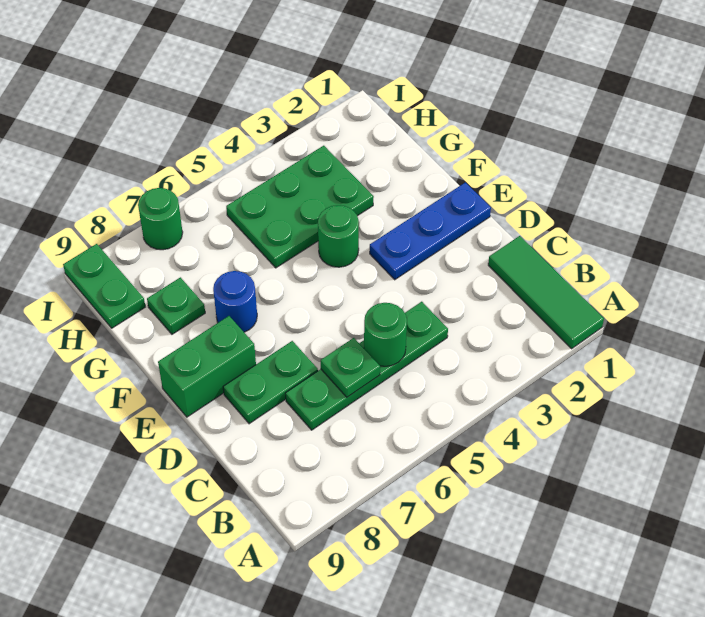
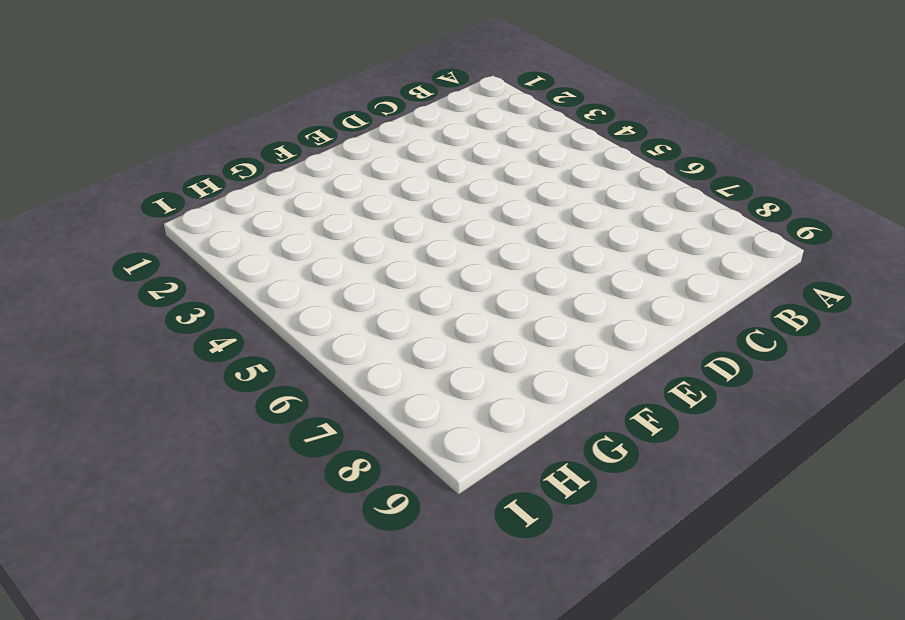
none -> green 1x3 tile [488,236,604,349]
none -> green 1x4 plate [286,302,448,430]
none -> green 1x2 plate [223,341,318,424]

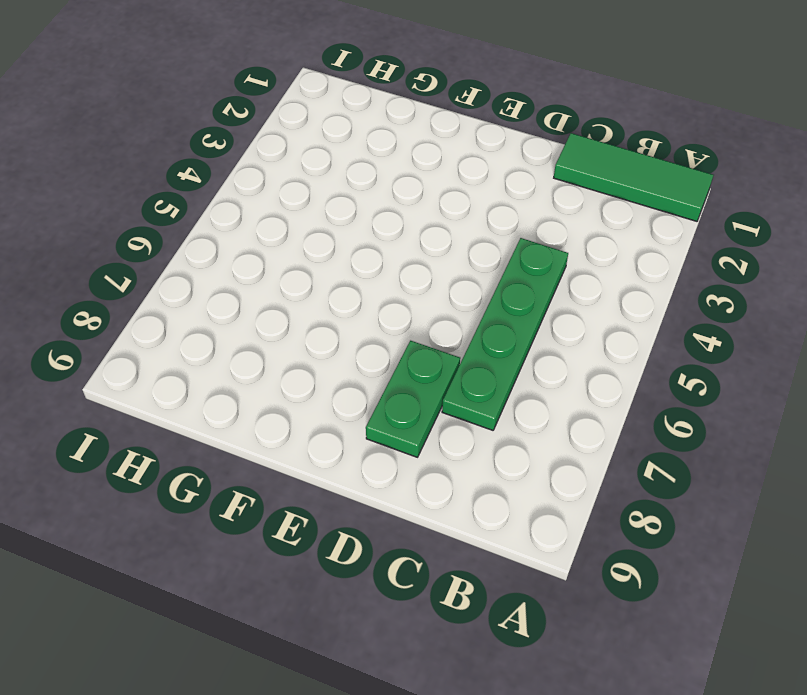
none -> blue 1x3 plate [370,182,491,280]
none -> green 1x2 brick [158,316,256,417]
none -> green 1x1 round brick [318,205,359,267]

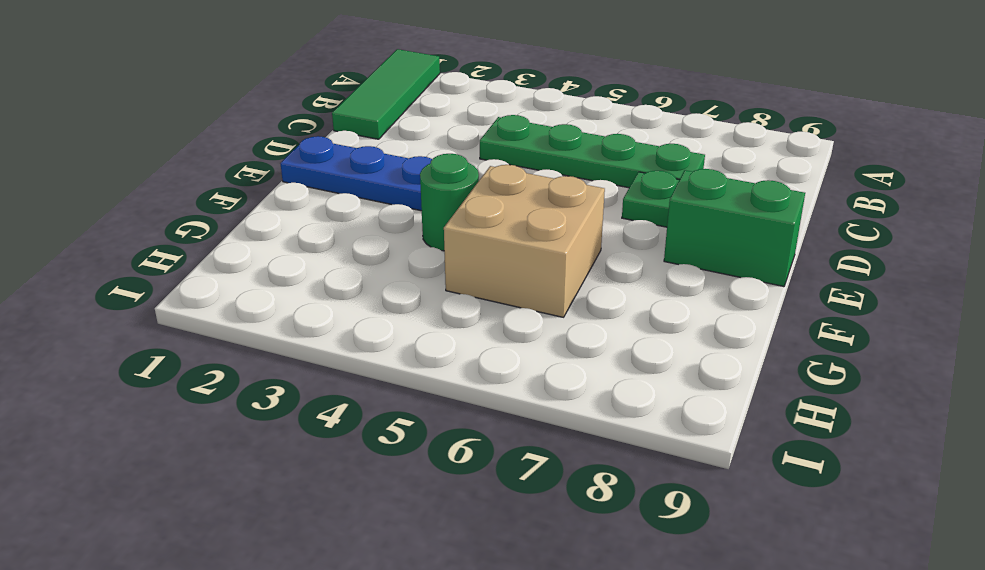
tan 2x2 brick [444,165,605,317] -> green 2x3 plate [226,146,374,268]
none -> blue 1x1 round brick [213,271,257,332]
none -> green 1x1 plate [147,277,205,334]
none -> green 1x2 plate [63,244,145,328]

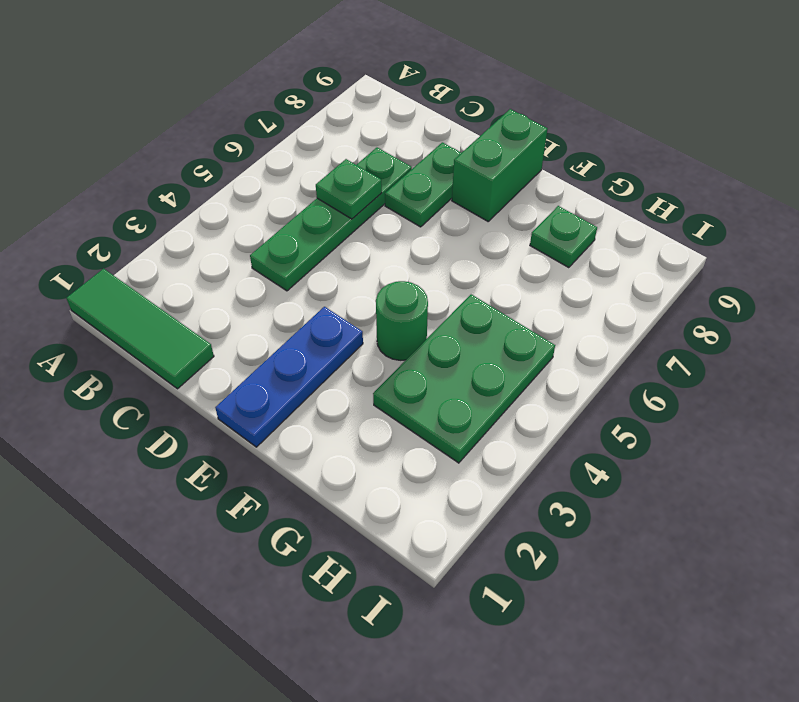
none -> blue 1x1 round brick [213,271,257,332]
none -> green 1x2 plate [63,244,145,328]
none -> green 1x1 round brick [138,188,183,250]

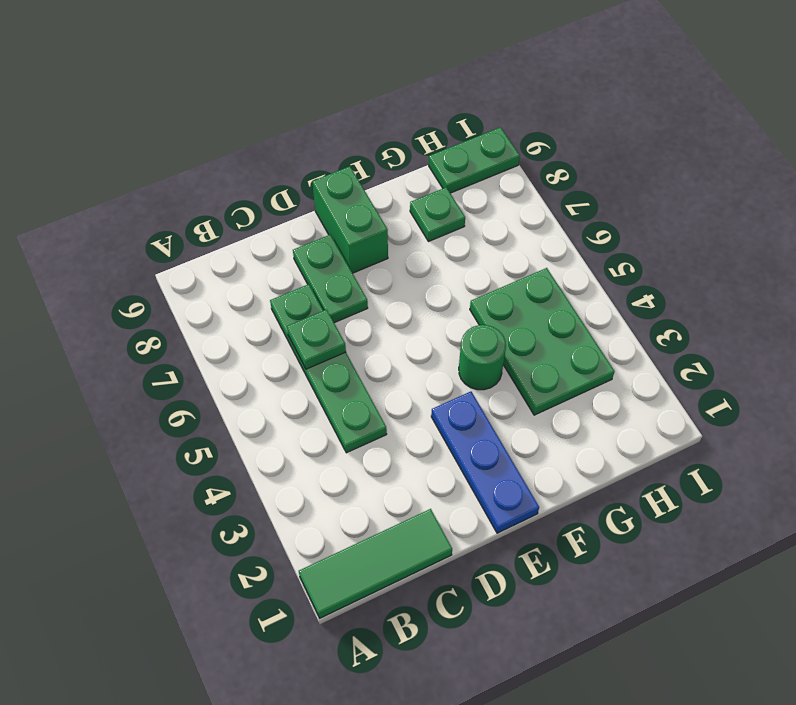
none -> blue 1x1 round brick [213,271,257,332]
none -> green 1x1 round brick [138,188,183,250]
none -> green 1x1 round brick [364,303,407,366]

